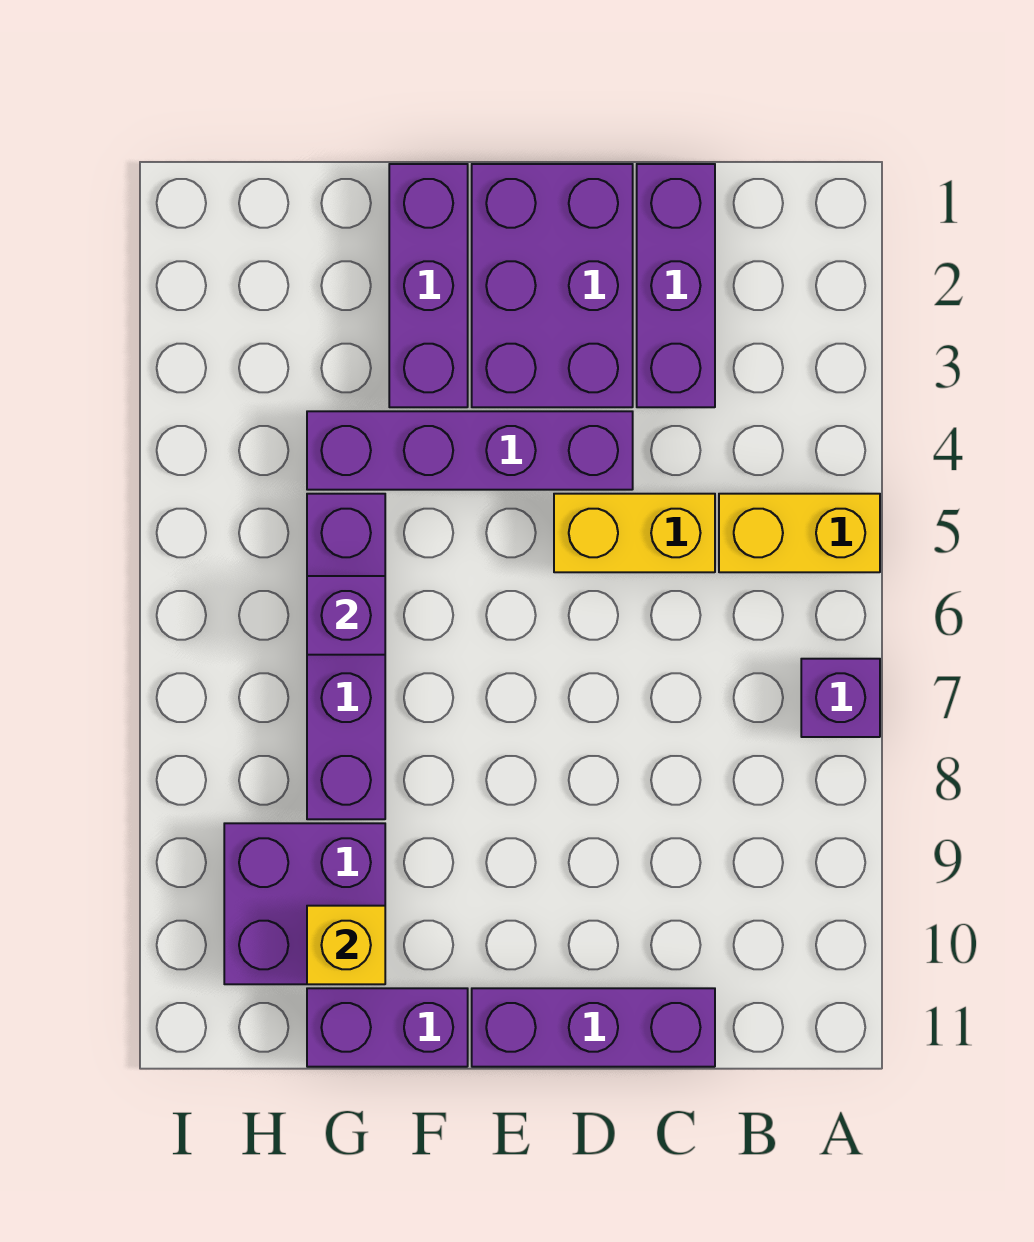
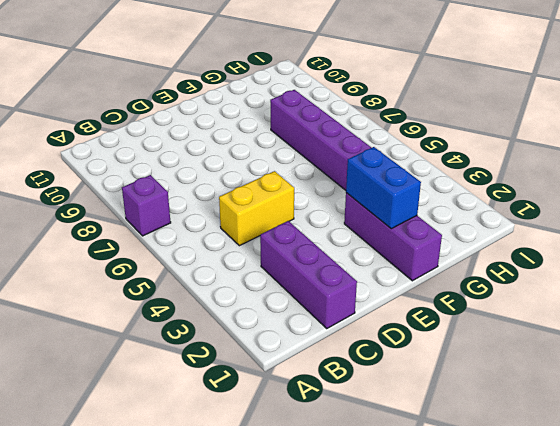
blue 1x2 brick [346,147,421,229] -> none
none -> yellow 1x2 brick [719,494,880,572]
none -> purple 1x3 brick [472,988,715,1067]
none -> purple 2x3 brick [472,164,633,407]

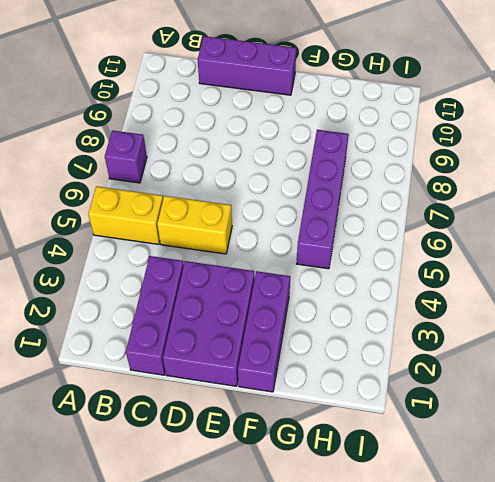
none -> purple 1x4 brick [307,411,633,490]
none -> purple 1x2 brick [307,988,468,1067]
none -> purple 2x2 brick [224,823,385,984]

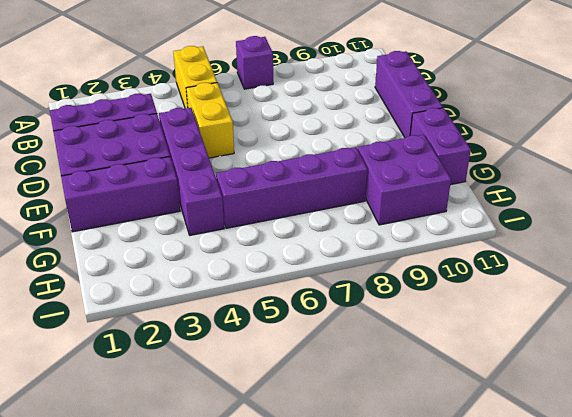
none -> purple 1x1 brick [307,576,385,655]
none -> yellow 1x1 brick [307,906,385,984]

